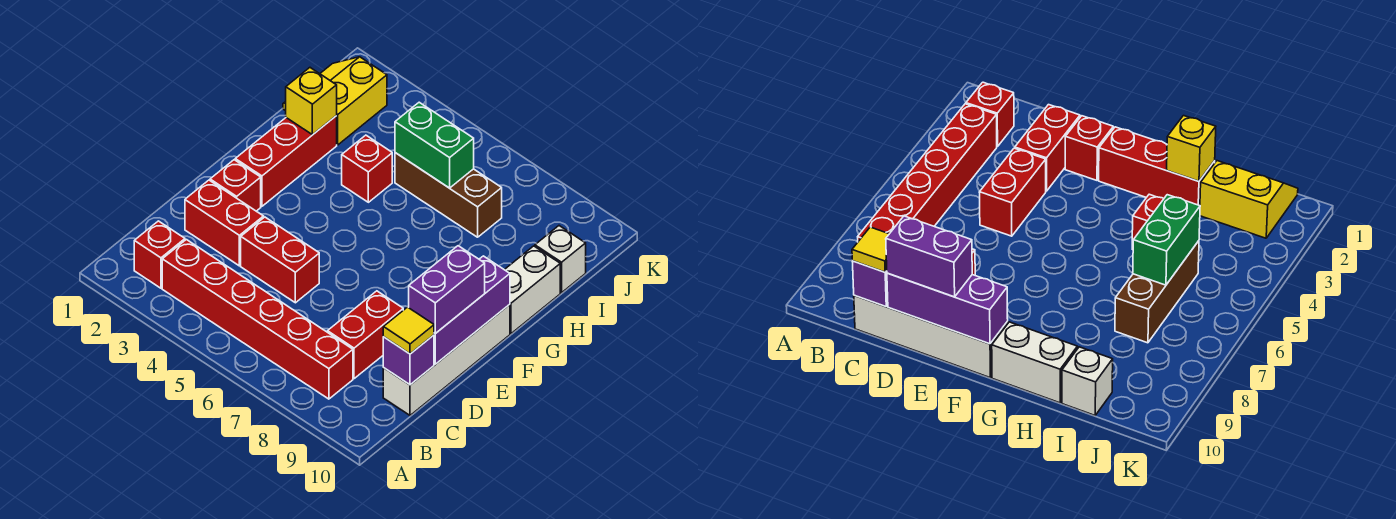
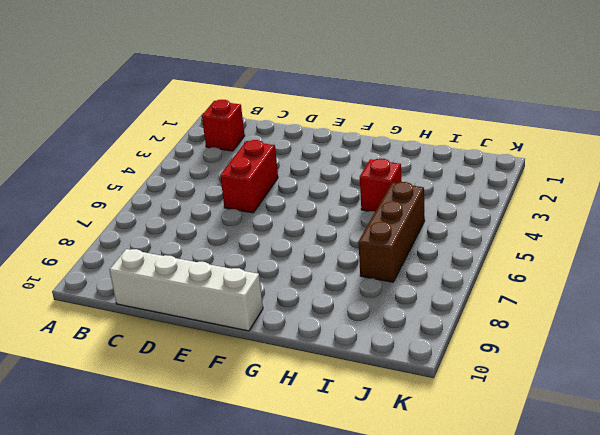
none -> red 1x6 brick [162,240,353,399]
none -> red 1x2 brick [328,291,403,379]
none -> red 1x2 brick [185,180,264,266]

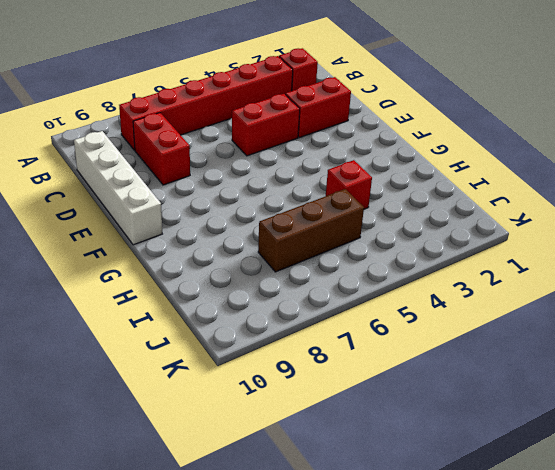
none -> red 1x1 brick [210,160,261,211]
none -> red 1x3 brick [235,116,337,206]
none -> white 1x2 brick [505,246,560,334]

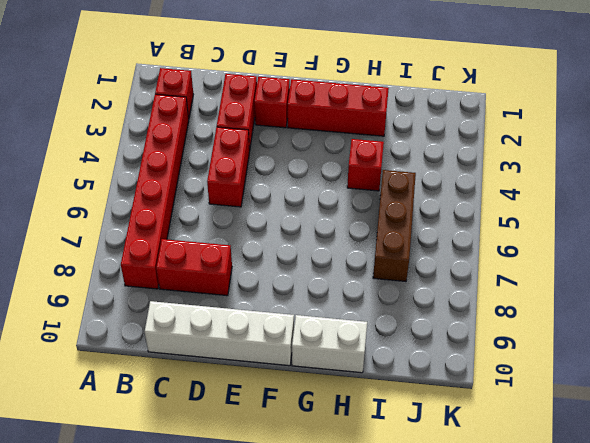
none -> yellow 2x2 slope [283,57,387,145]
none -> white 1x1 brick [535,226,586,293]
none -> purple 1x1 brick [383,335,434,385]

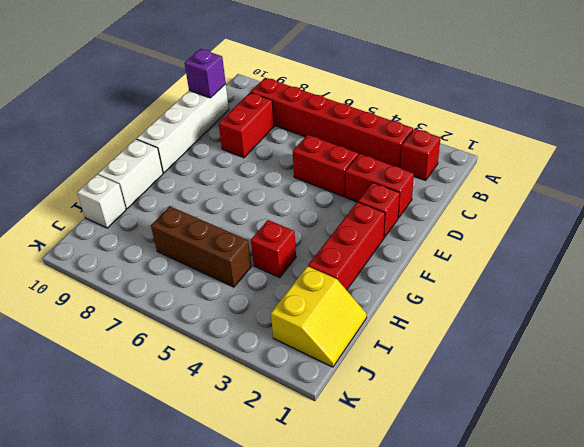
none -> purple 1x3 brick [434,256,510,364]
none -> yellow 1x1 brick [286,68,337,135]
none -> green 1x2 brick [395,102,474,188]

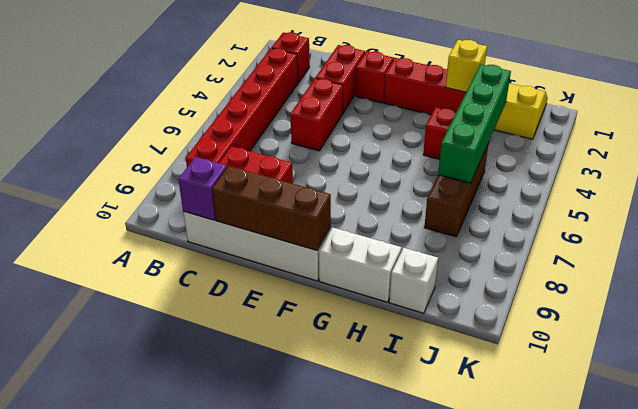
brown 1x3 brick [212,166,331,251] -> purple 1x3 brick [434,256,510,364]
green 1x4 brick [438,64,511,183] -> green 1x2 brick [395,102,474,188]
none -> yellow 1x1 tile [383,307,434,354]
none -> purple 1x2 brick [408,246,485,333]

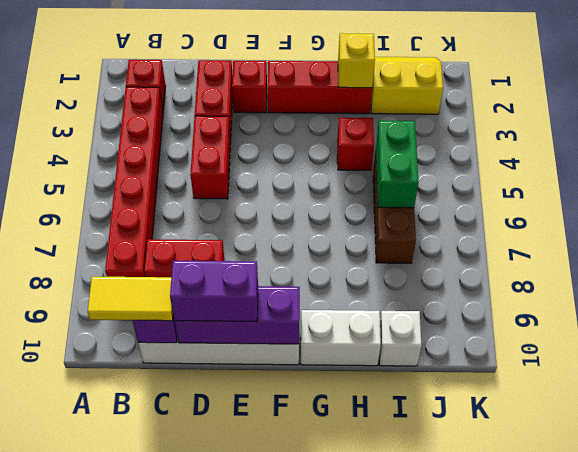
yellow 1x2 tile [87,276,173,321] -> yellow 1x1 tile [383,307,434,354]

